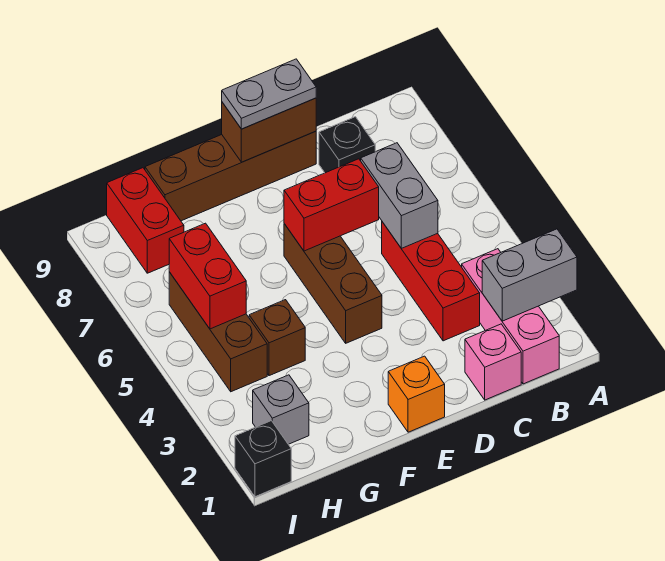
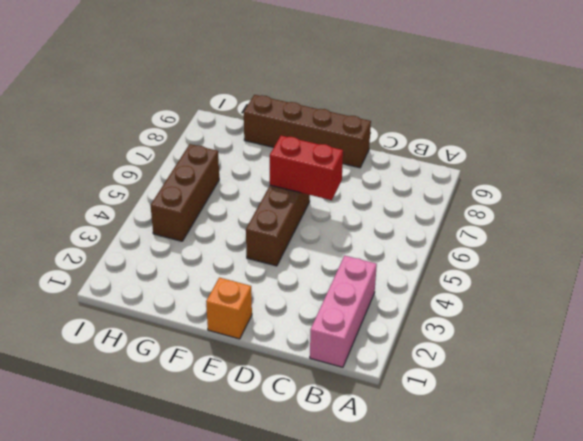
none -> pink 1x1 brick [465,324,521,400]
none -> red 1x3 brick [382,222,480,341]
none -> black 1x1 brick [319,117,375,173]

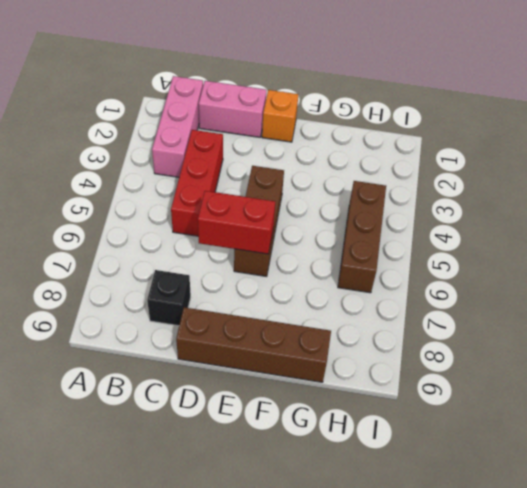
pink 1x2 brick [199,81,267,137] -> pink 1x1 brick [465,324,521,400]
none -> brown 1x1 brick [249,300,305,376]
none -> grey 1x1 brick [253,375,309,444]
none -> red 1x2 brick [107,168,184,273]

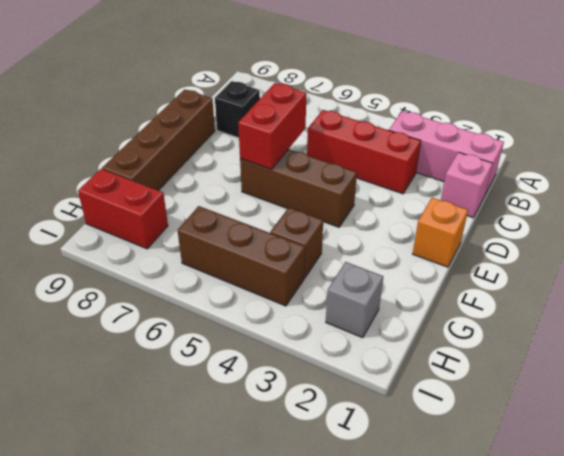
none -> black 1x1 brick [235,421,291,497]
none -> grey 1x2 brick [482,229,577,321]
none -> grey 1x2 brick [361,143,438,248]

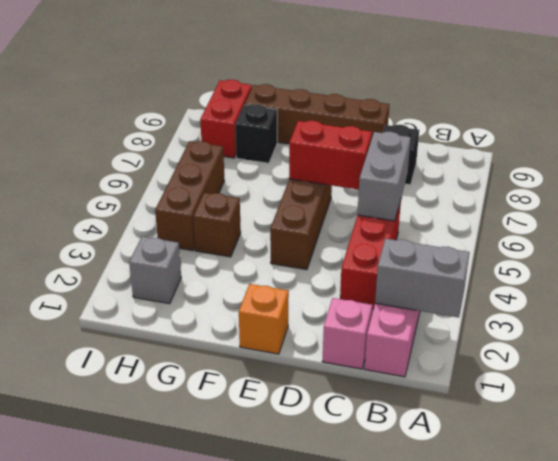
black 1x1 brick [235,104,277,163] -> black 1x1 brick moved to [235,421,291,497]
none -> brown 1x2 brick [222,98,316,162]
none -> red 1x2 brick [169,223,246,329]
none -> grey 1x2 plate [222,59,316,129]

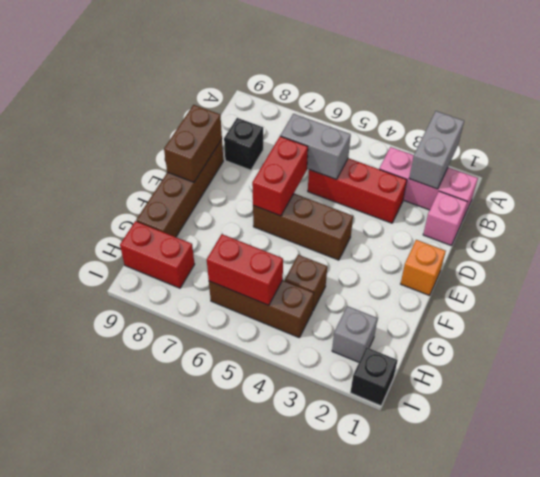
none -> grey 1x2 plate [222,59,316,129]

